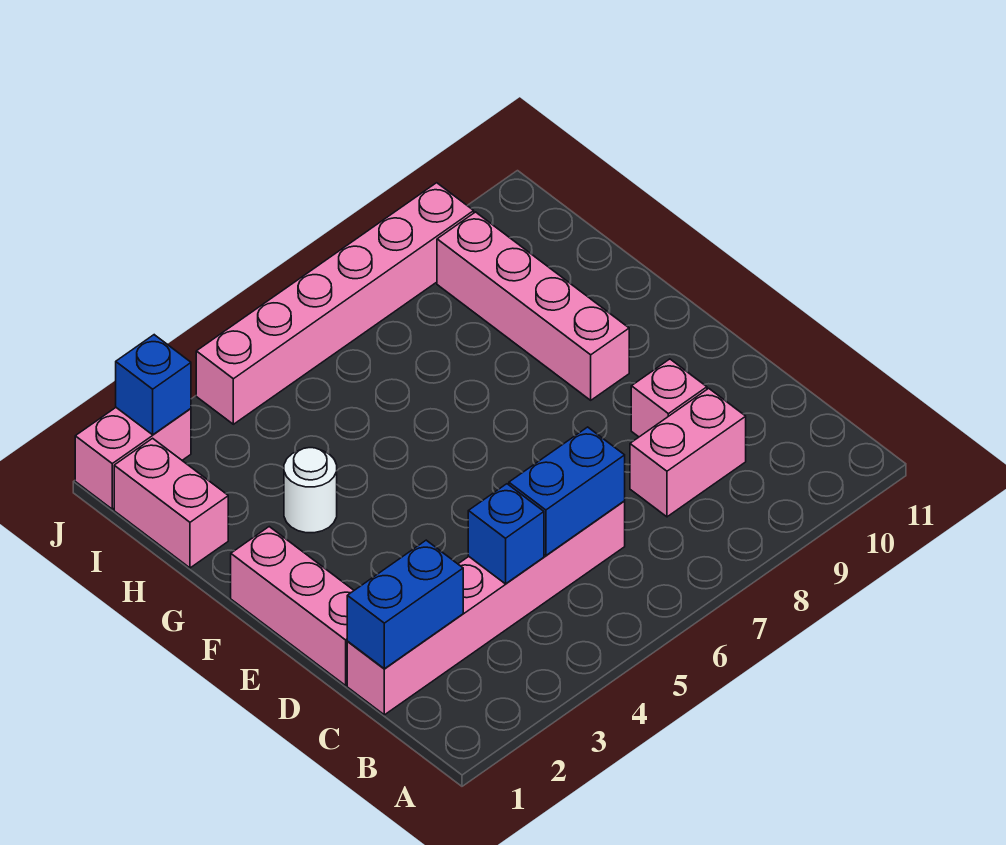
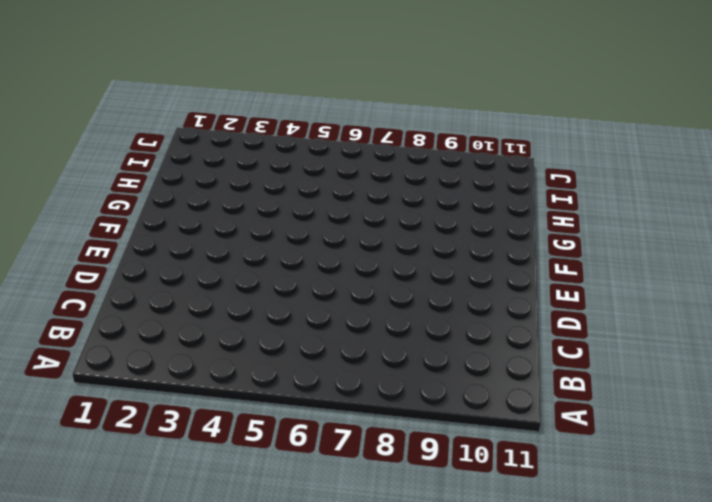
none -> pink 1x6 brick [347,501,625,715]
none -> pink 1x2 brick [630,388,746,517]
none -> pink 1x3 brick [231,527,354,685]

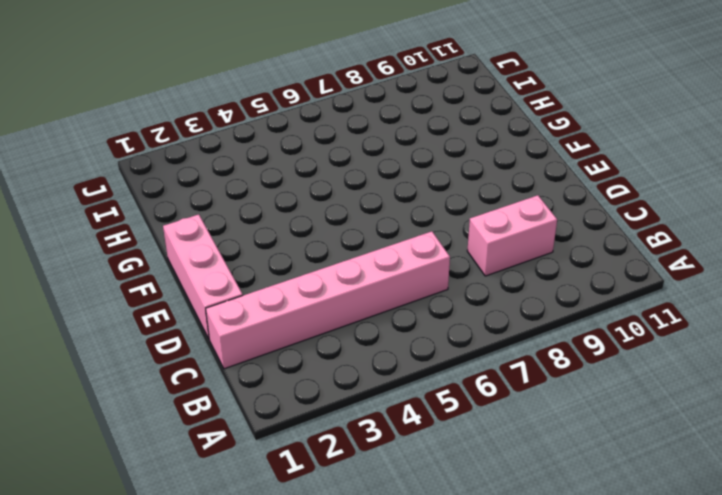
none -> pink 1x1 brick [631,359,707,437]
none -> pink 1x4 brick [437,212,629,400]
none -> white 1x1 round brick [284,448,337,533]

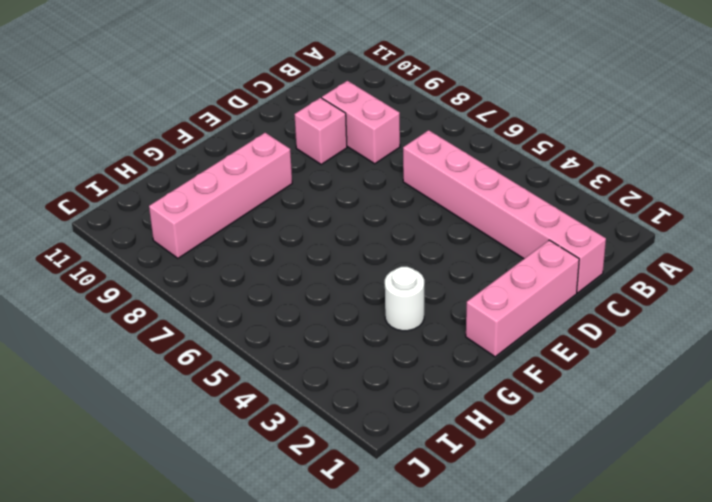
none -> pink 1x2 brick [114,438,228,568]
none -> pink 1x2 brick [75,408,191,509]
none -> pink 1x6 brick [196,183,474,424]

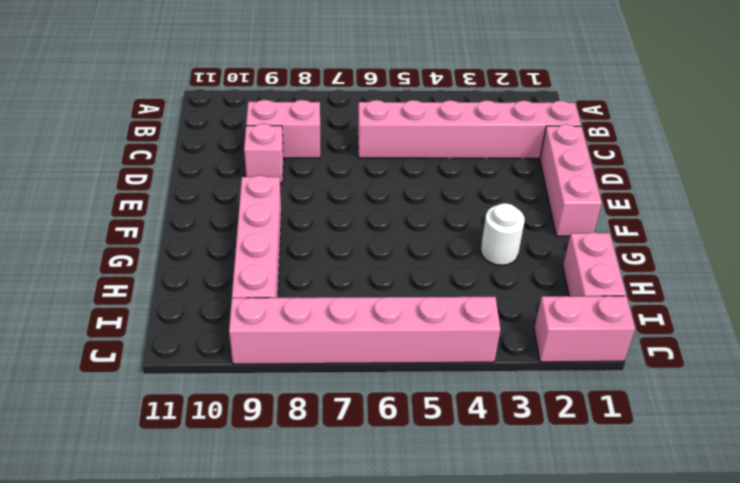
none -> blue 1x2 brick [347,540,463,669]
none -> blue 1x1 brick [468,484,544,584]
none -> blue 1x2 brick [509,427,625,556]

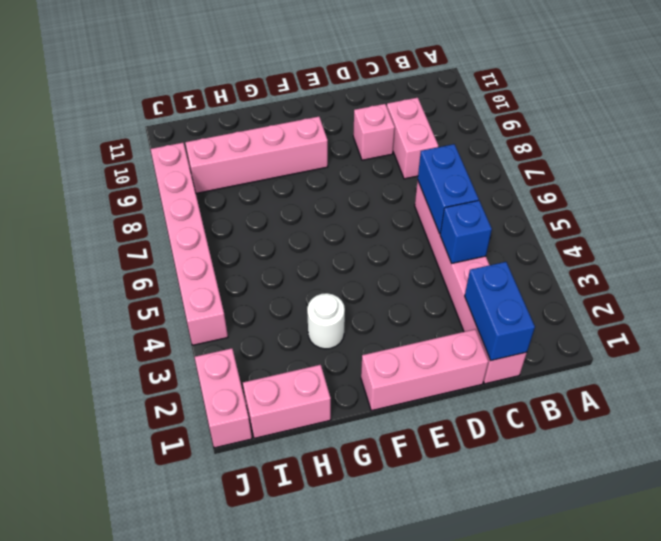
none -> blue 1x1 brick [116,335,191,435]

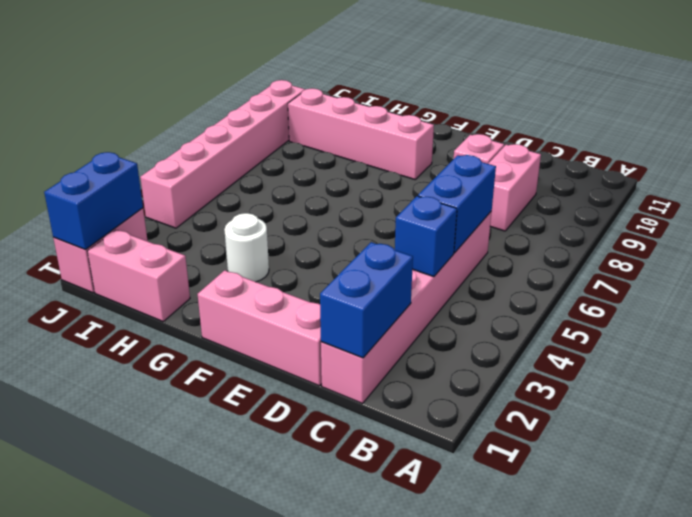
blue 1x2 brick [44,152,143,250] -> blue 1x1 brick [116,335,191,435]

